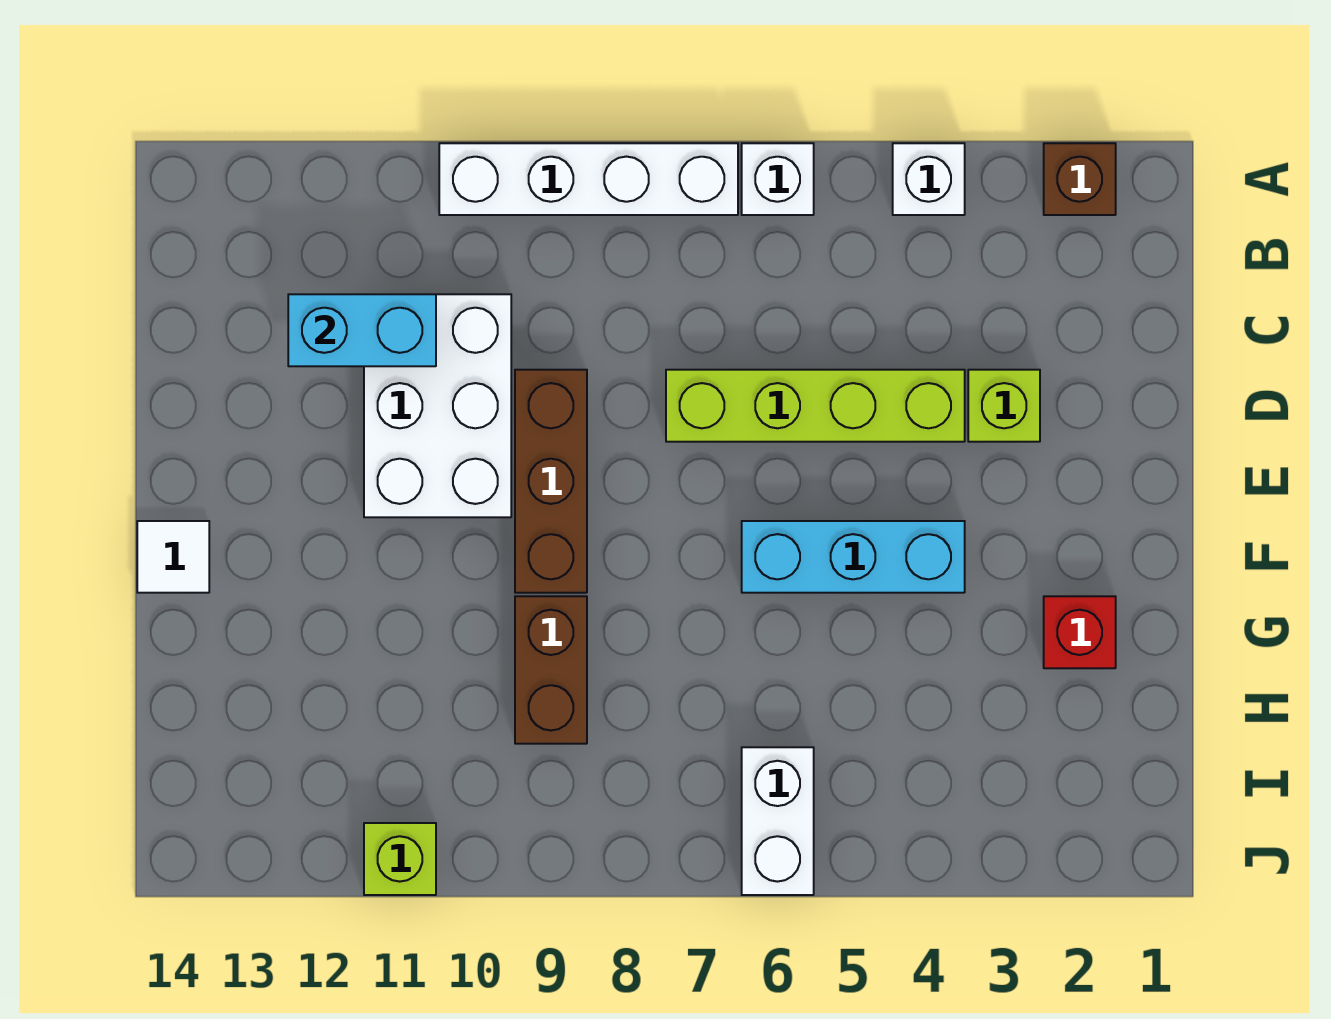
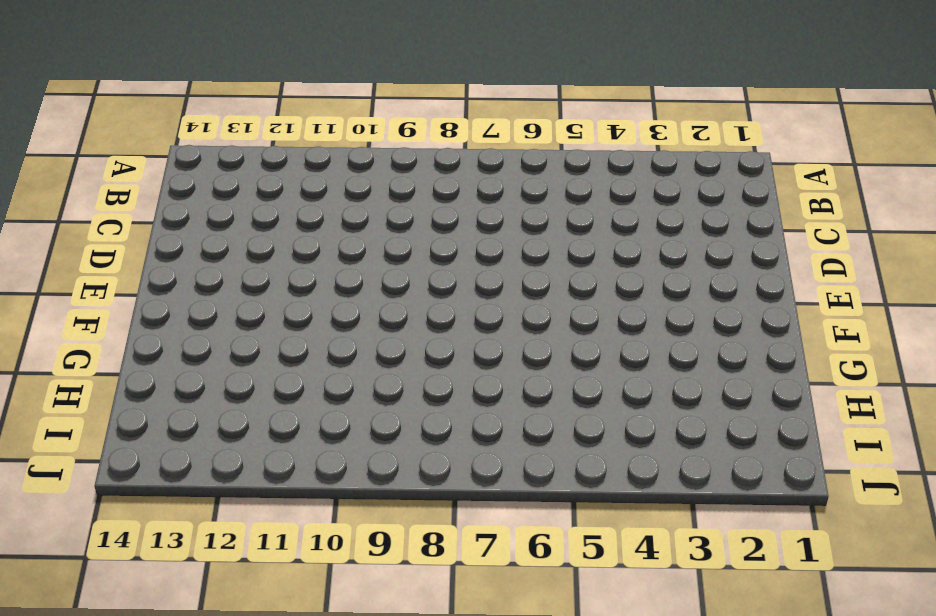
none -> brown 1x1 brick [1044,143,1116,215]
none -> white 1x1 brick [893,143,965,215]
none -> white 1x1 brick [742,143,814,215]

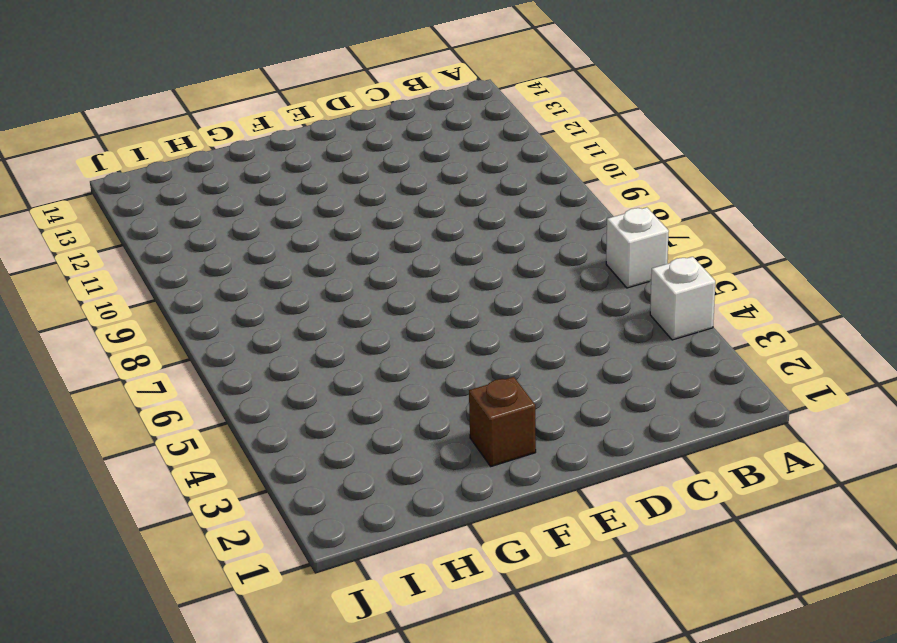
brown 1x1 brick [469,377,536,466] -> brown 1x1 brick moved to [1044,143,1116,215]
none -> white 1x4 brick [439,143,738,215]
none -> white 2x3 brick [364,294,511,517]
none -> lime 1x1 brick [968,370,1040,442]

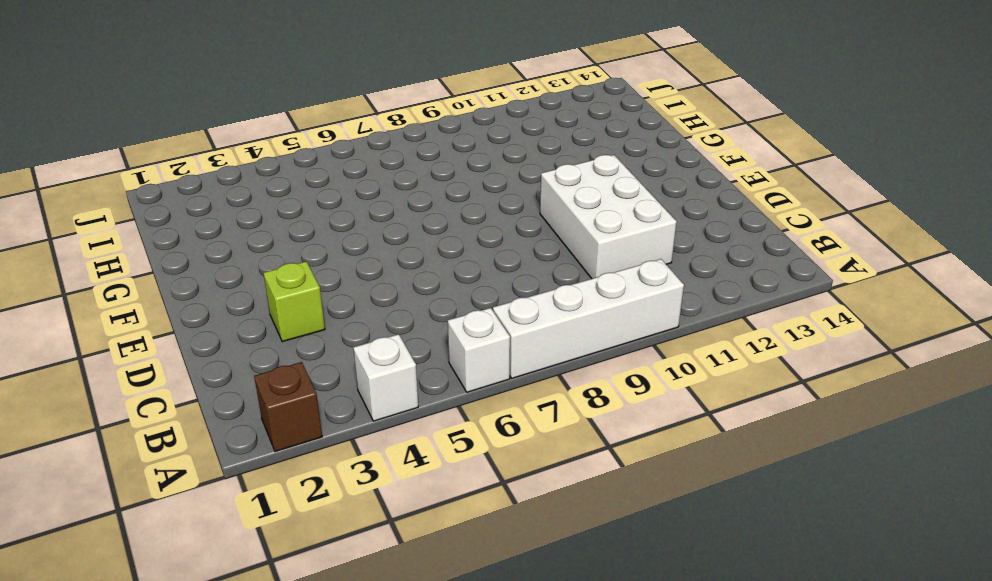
none -> lime 1x4 brick [666,370,965,442]
none -> brown 1x3 brick [515,370,587,593]
none -> cyan 1x3 brick [742,521,965,593]

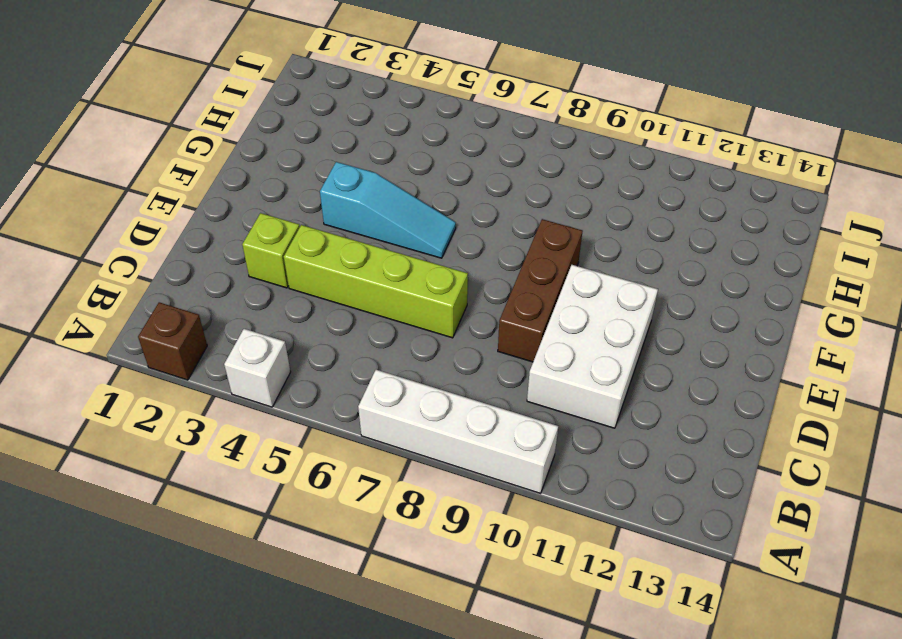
cyan 1x3 slope [320,162,456,258] -> cyan 1x3 brick [742,521,965,593]
none -> white 1x1 brick [742,143,814,215]
none -> white 1x1 tile [137,521,209,593]
none -> red 1x1 brick [1044,596,1116,668]

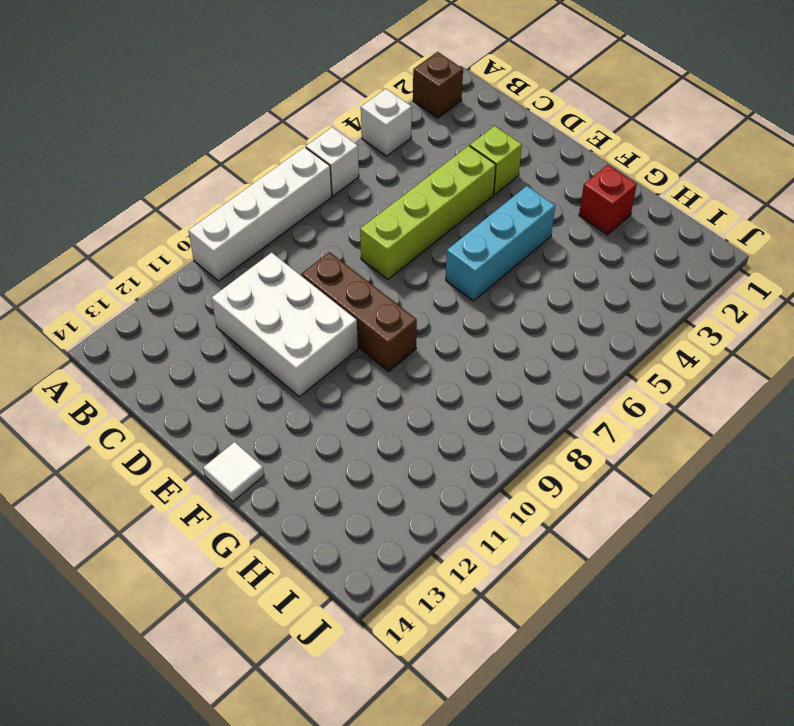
none -> brown 1x2 brick [515,596,587,744]
none -> white 1x2 brick [742,747,814,895]
none -> lime 1x1 brick [364,823,436,895]

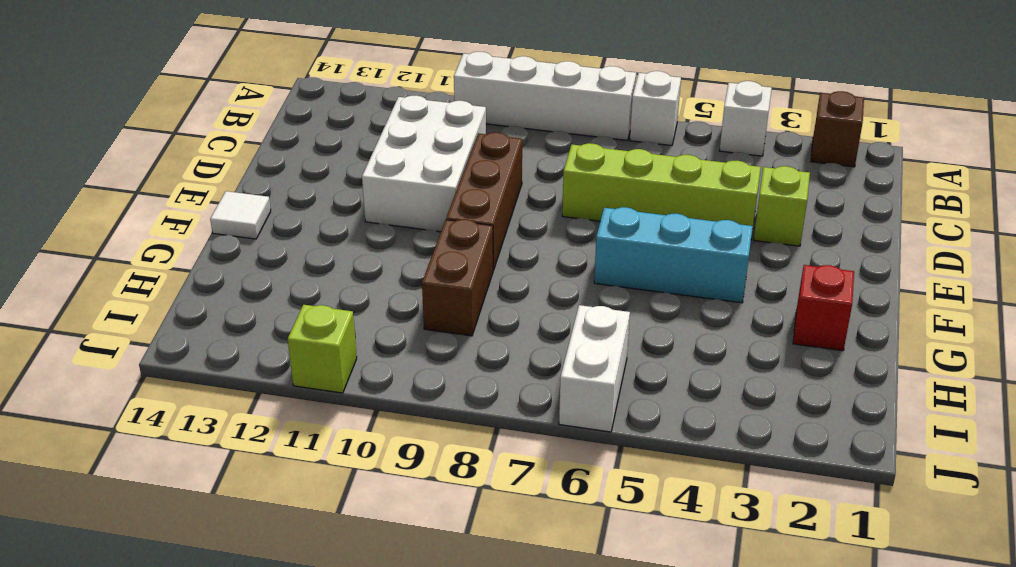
none -> cyan 1x2 brick [288,294,436,366]

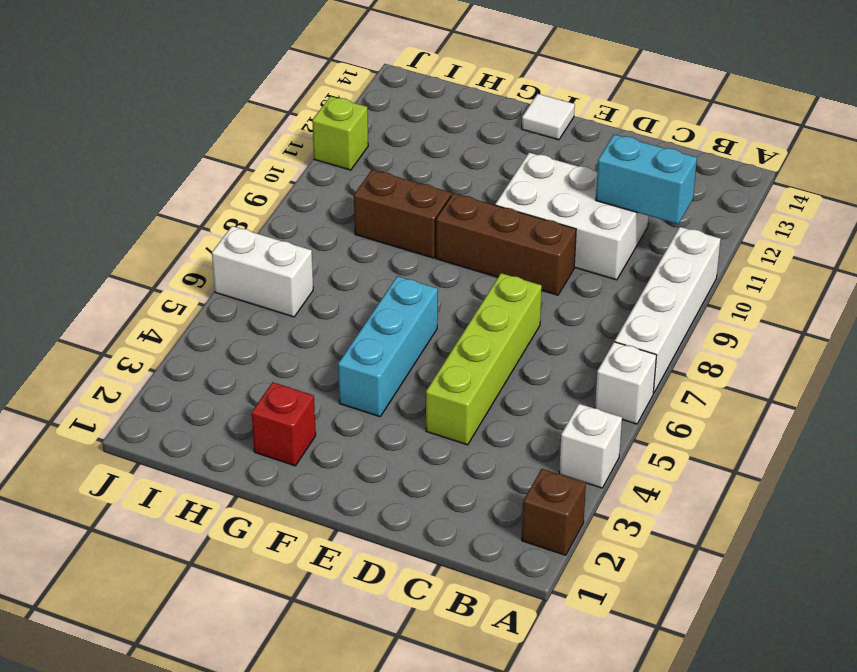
cyan 1x2 brick [596,134,697,224] -> cyan 1x2 brick turned to [288,294,436,366]
none -> lime 1x1 brick [968,370,1040,442]

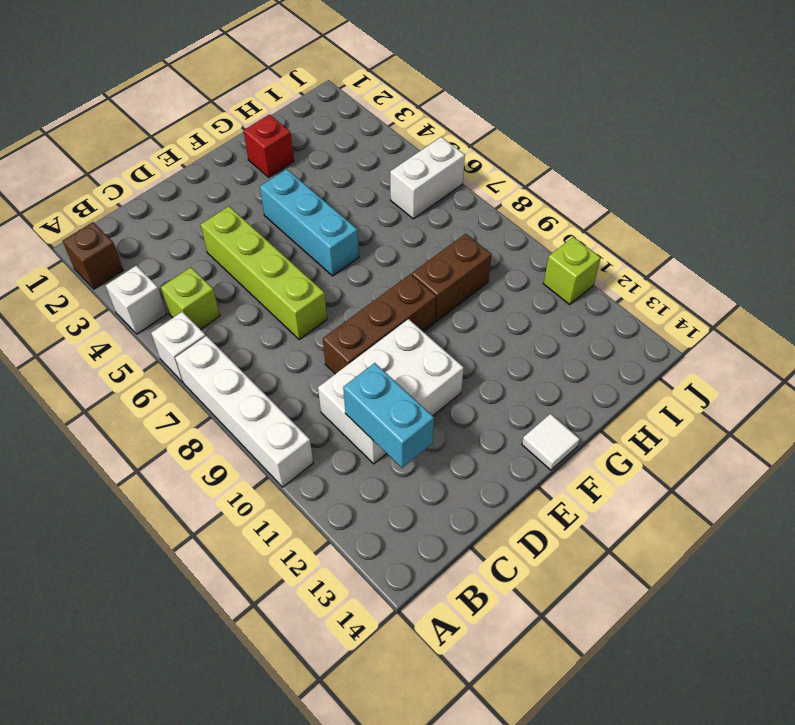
lime 1x1 brick [161,267,220,330] -> lime 1x1 brick moved to [968,370,1040,442]

